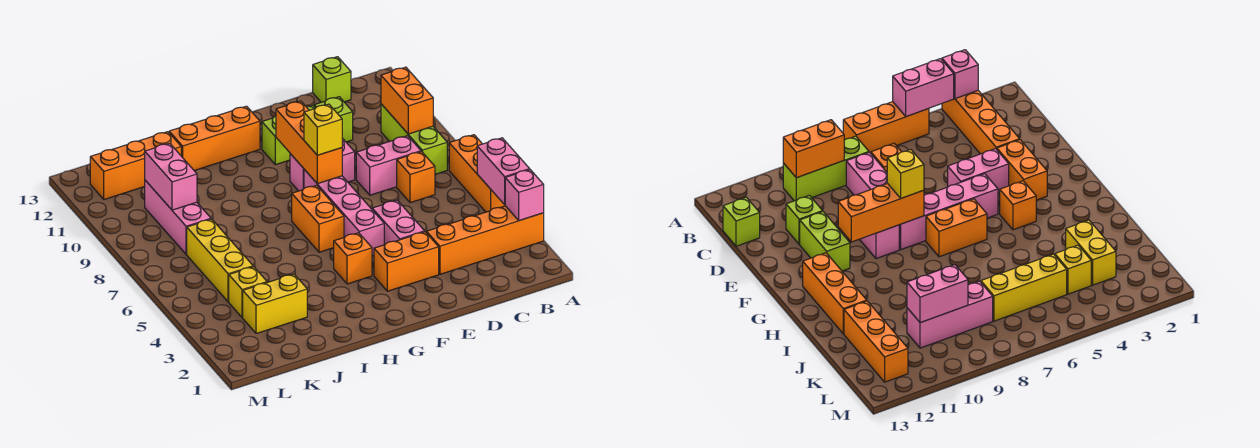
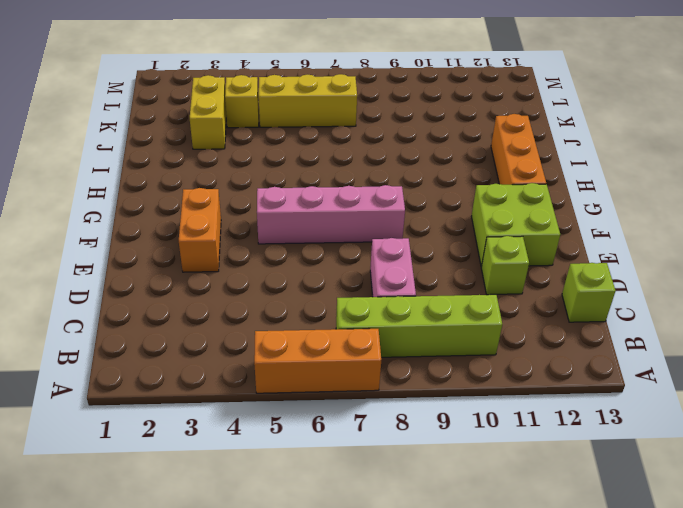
lime 1x4 brick [336,295,502,357] -> lime 1x3 brick [381,104,447,174]
lime 2x2 brick [471,183,560,267] -> lime 1x2 brick [262,105,315,165]
none -> orange 1x4 brick [427,206,544,274]
none -> orange 1x1 brick [397,152,435,203]
none -> pink 1x2 brick [372,200,425,245]

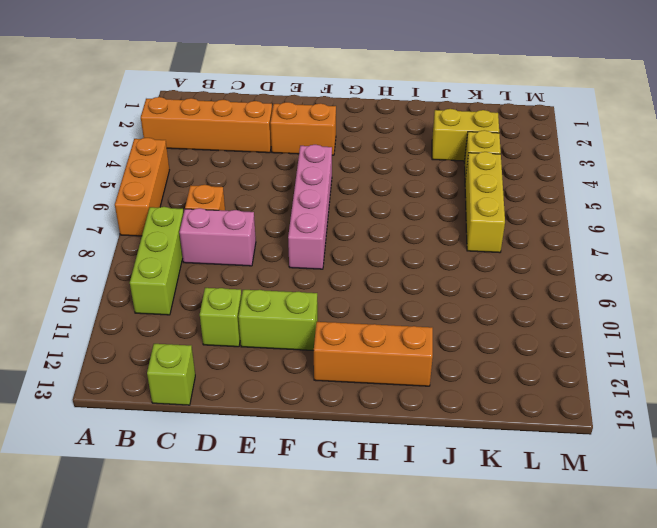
none -> pink 1x2 brick [372,200,425,245]
none -> pink 1x2 brick [290,138,355,191]
none -> orange 1x1 brick [334,233,372,284]

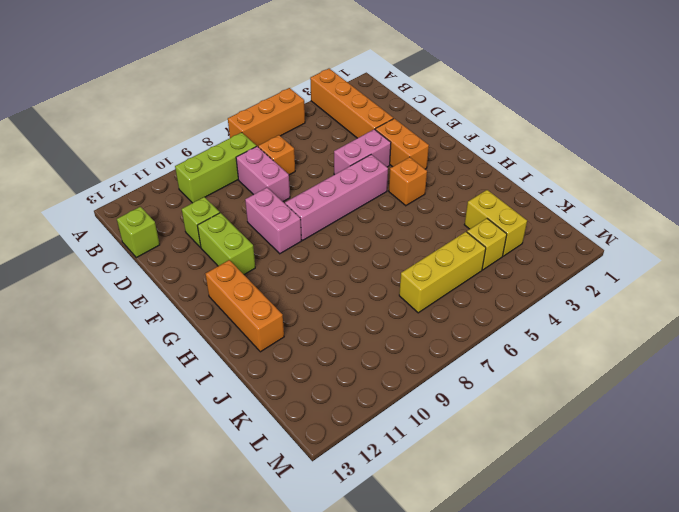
none -> orange 1x2 brick [292,185,344,252]
none -> orange 1x3 brick [90,132,181,199]
none -> pink 1x3 brick [145,180,211,254]

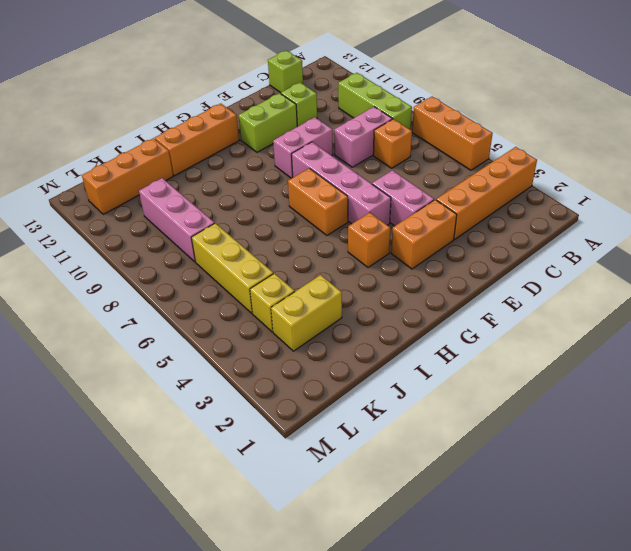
none -> pink 1x1 brick [505,170,544,221]
none -> pink 1x2 brick [477,138,530,204]
none -> orange 1x2 brick [381,67,433,134]

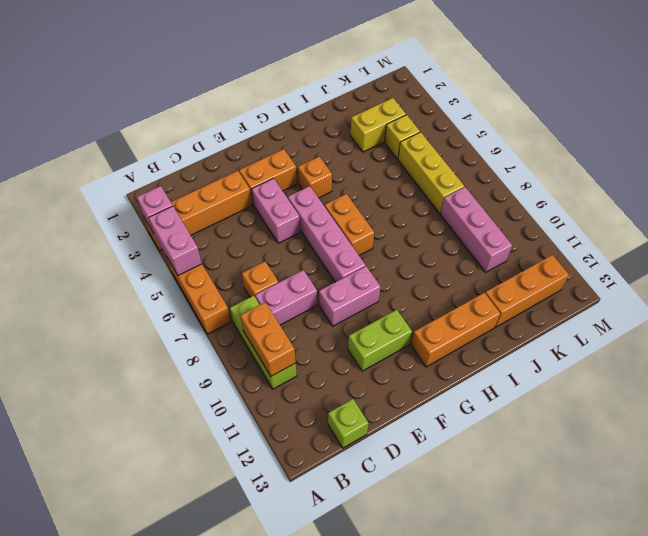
none -> lime 1x1 brick [314,97,353,142]
none -> orange 1x3 brick [276,101,342,184]
none -> pink 1x2 brick [145,143,197,210]

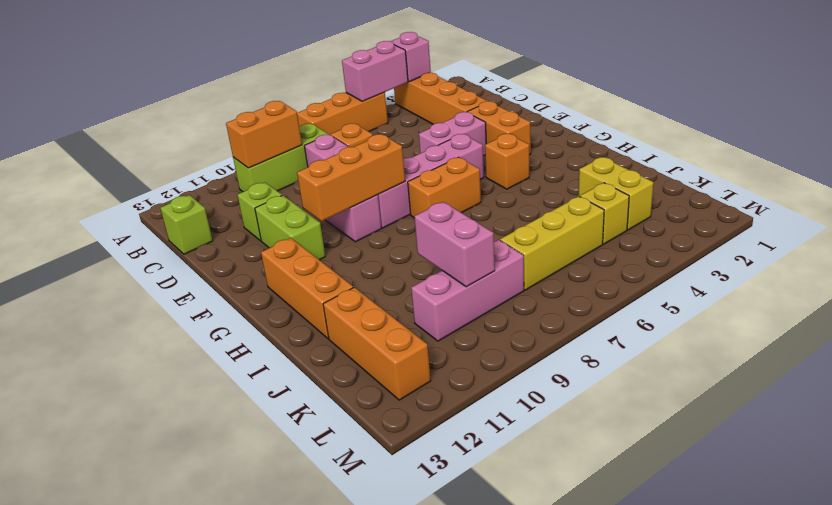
pink 1x2 brick [414,202,495,287] -> pink 1x2 brick turned to [145,143,197,210]
none -> yellow 1x1 brick [304,104,342,155]

